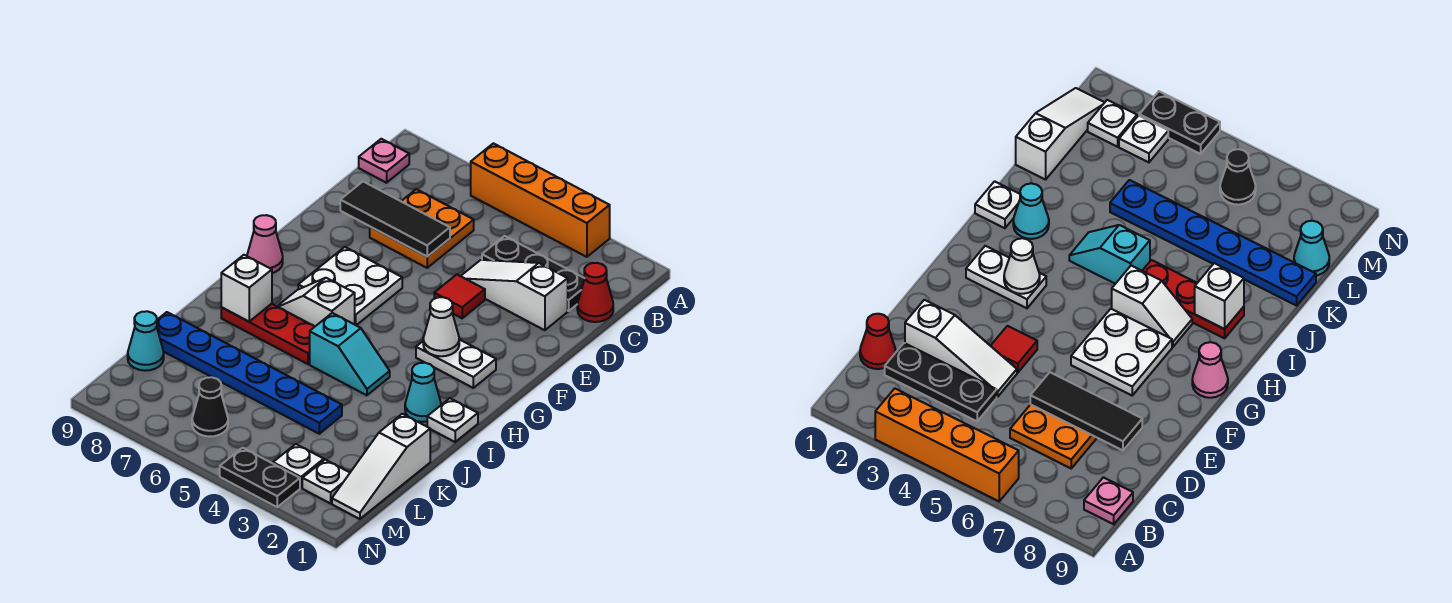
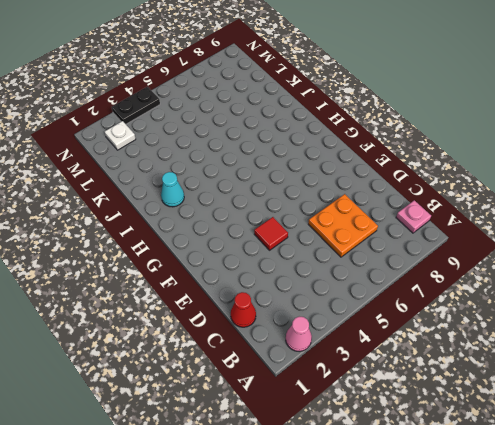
pink 1x1 cone [286,317,312,352] -> pink 1x1 cone moved to [247,215,283,273]
none -> orange 1x4 brick [471,143,610,257]
none -> black 1x3 plate [482,236,585,311]
none -> white 1x3 slope [461,260,568,330]

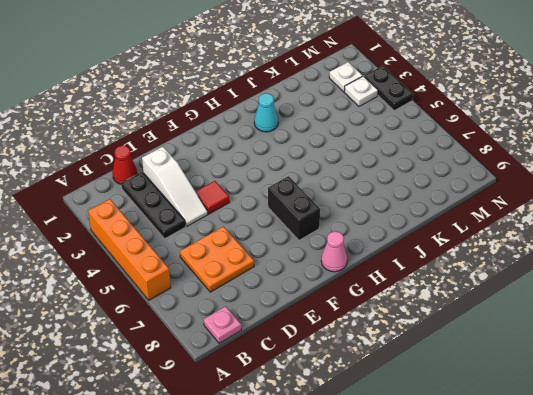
black 1x2 brick [268,176,320,240] -> white 2x2 plate [298,247,402,325]
none -> white 1x2 plate [416,339,496,388]
none -> white 1x2 slope [277,278,355,327]
none -> white 1x1 plate [427,398,478,442]

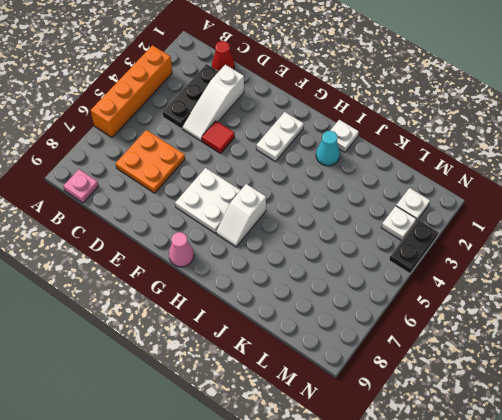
none -> cyan 1x2 slope [310,313,390,395]
none -> red 1x3 plate [221,304,314,364]
none -> white 1x3 slope [332,414,430,519]

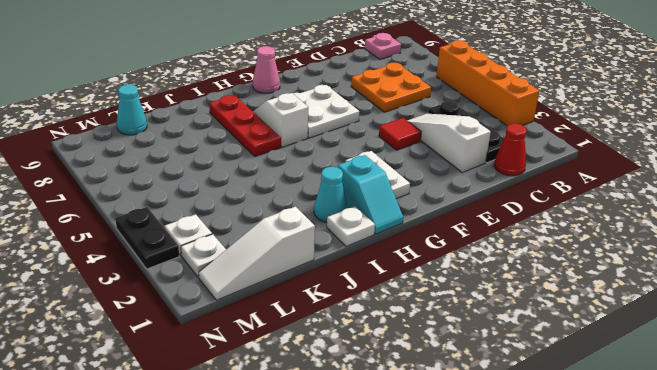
cyan 1x2 slope [338,155,403,234] -> cyan 1x2 slope moved to [310,313,390,395]
none -> blue 1x6 plate [157,312,342,434]
none -> black 1x1 cone [192,377,228,437]
none -> black 1x3 tile [340,182,450,257]

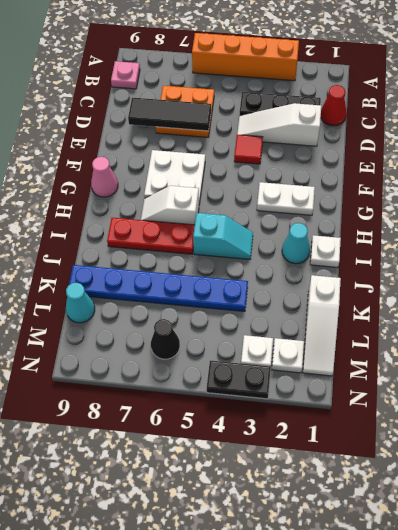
none -> white 1x1 cone [423,297,459,356]
none -> white 1x1 brick [221,255,272,322]

